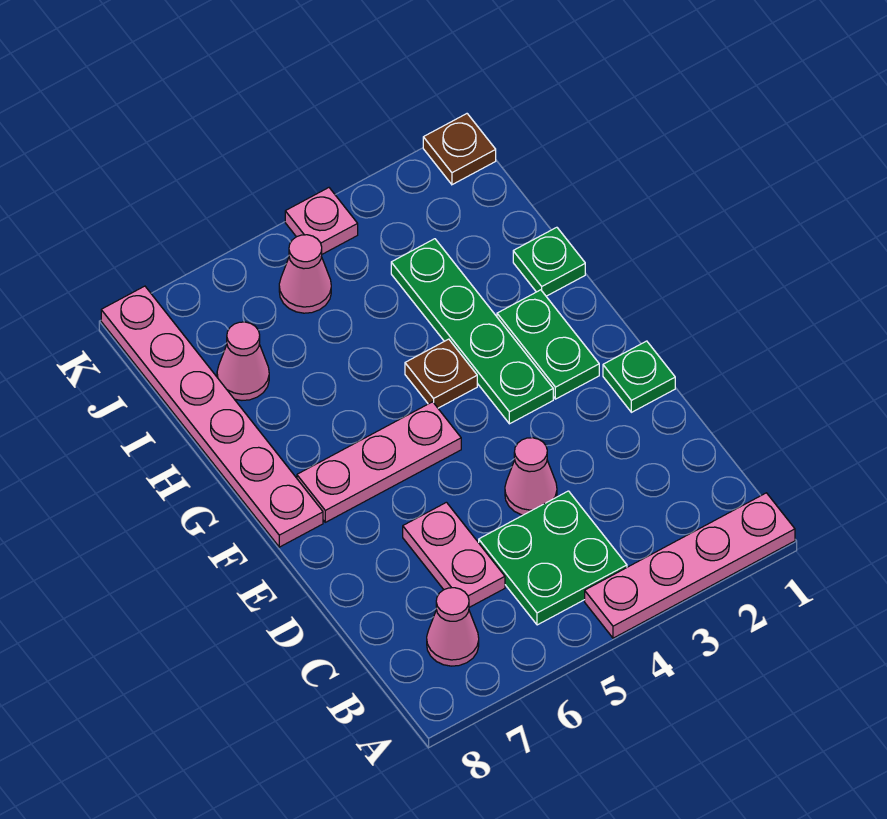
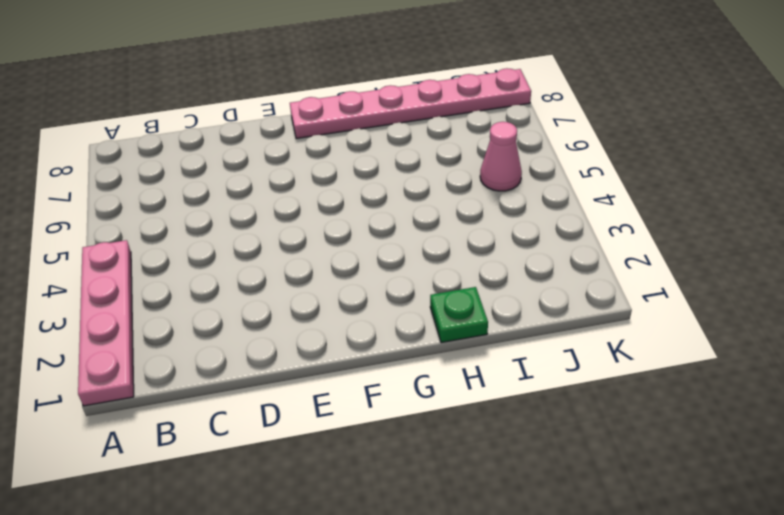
none -> green 2x2 plate [479,491,627,625]
none -> pink 1x1 cone [427,588,479,666]
none -> pink 1x2 plate [403,502,505,607]

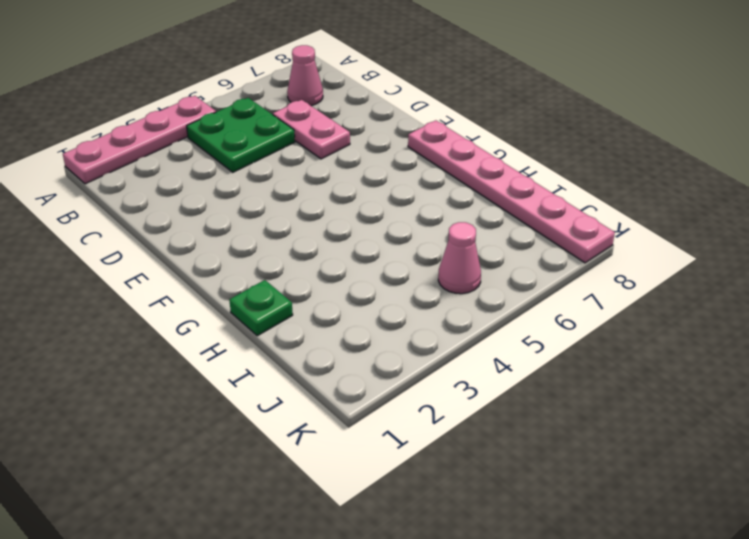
none -> pink 1x1 cone [505,438,557,515]
none -> green 1x1 plate [603,341,675,412]
none -> green 1x2 plate [497,290,599,399]

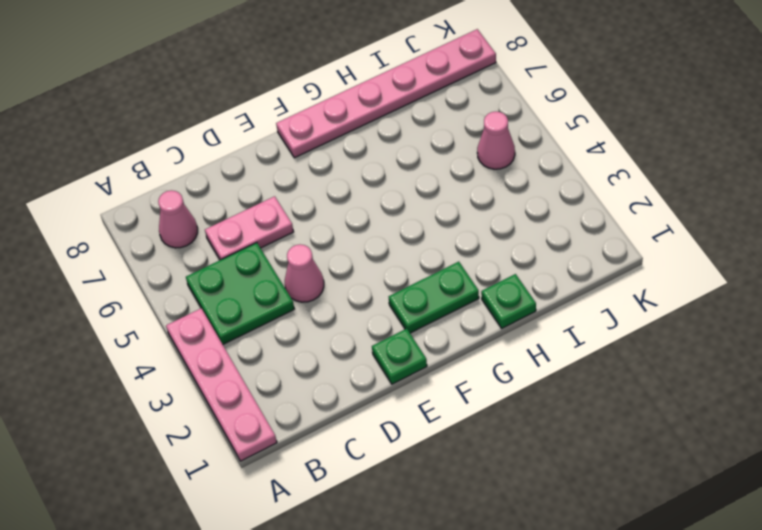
none -> green 1x4 plate [391,239,553,424]
none -> pink 1x3 plate [297,402,461,522]
none -> brown 1x1 plate [405,339,477,408]

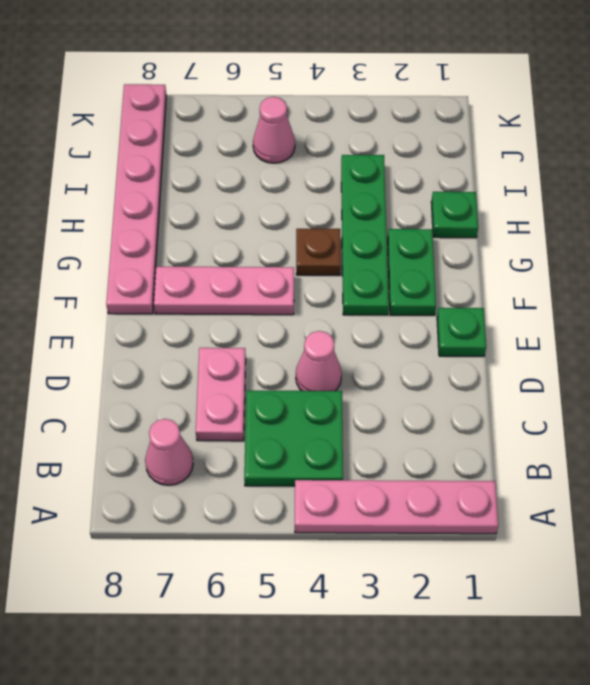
none -> pink 1x1 cone [217,322,269,400]
none -> brown 1x1 plate [423,114,496,185]
none -> pink 1x1 plate [285,188,358,254]

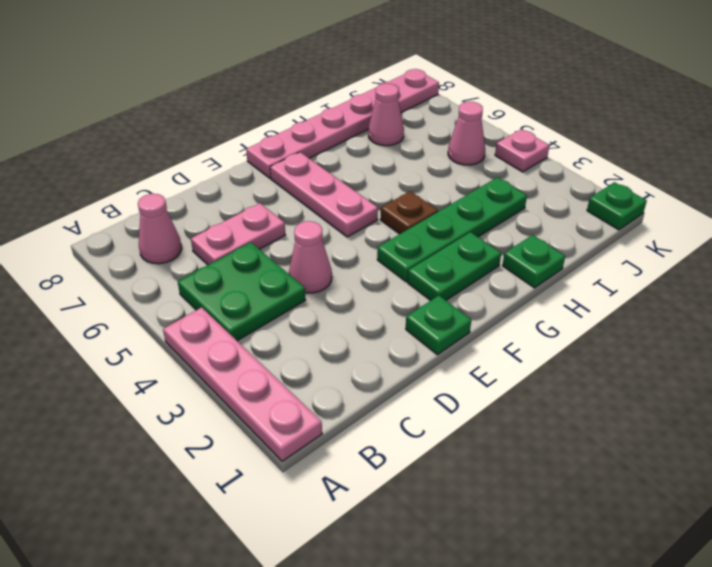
green 1x1 plate [587,182,647,230] -> brown 1x1 plate [423,114,496,185]

